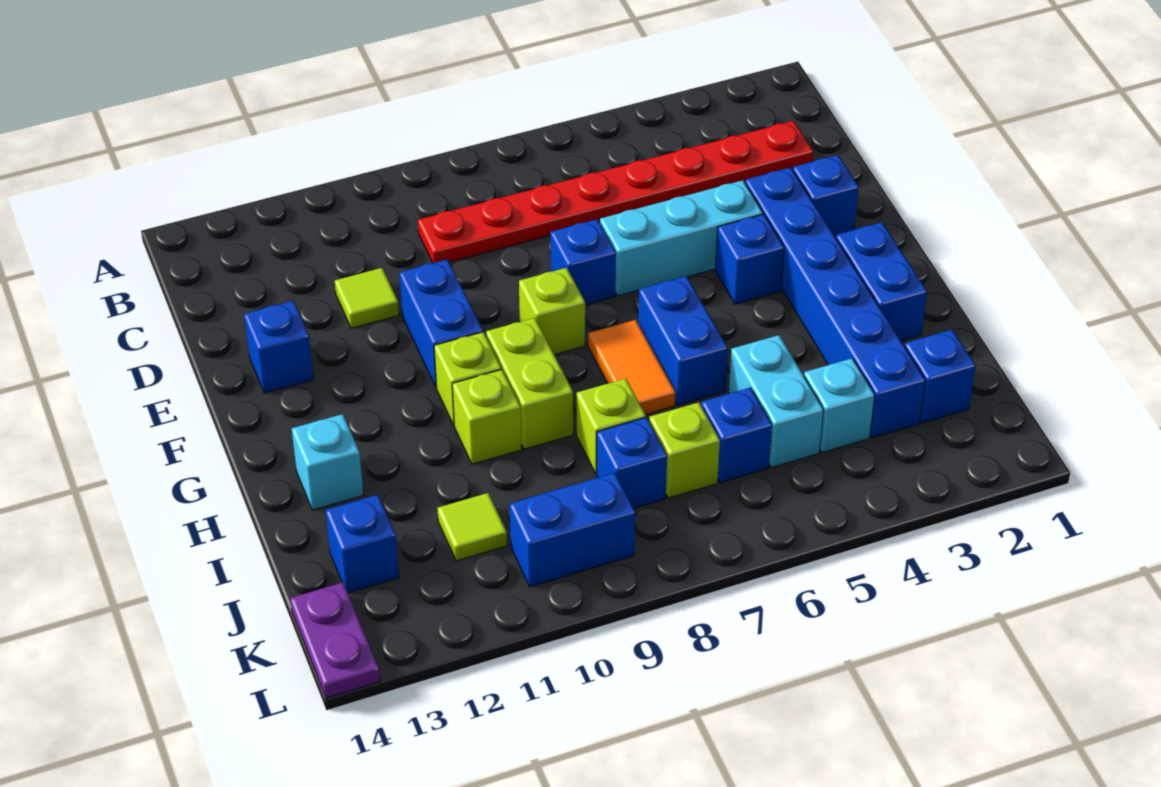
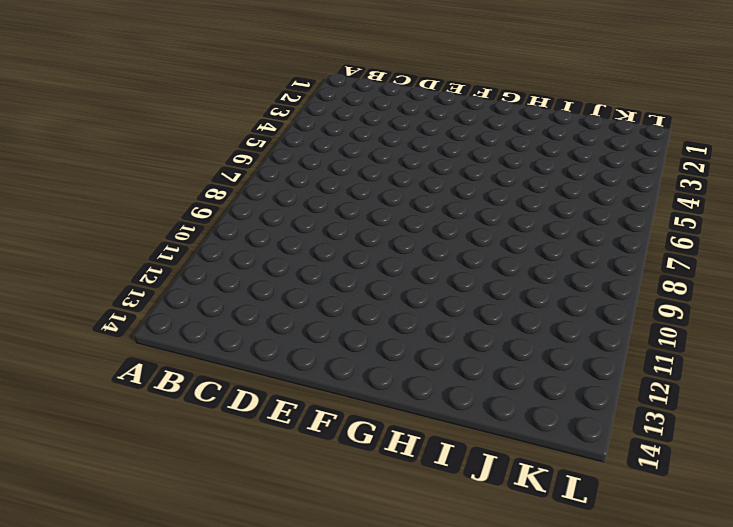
none -> red 1x8 plate [418,121,813,263]
none -> lime 1x1 tile [335,268,399,328]
none -> blue 1x1 brick [793,155,859,236]

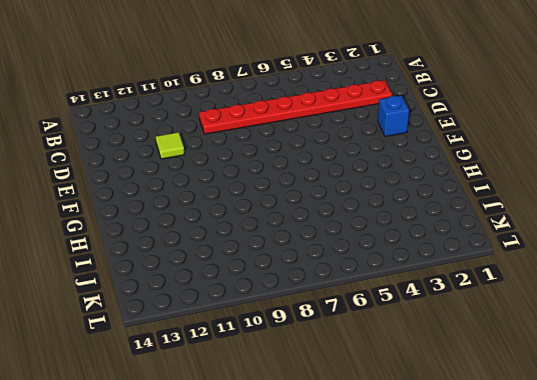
none -> blue 1x6 brick [745,168,926,438]
none -> cyan 1x3 brick [600,180,763,296]
none -> blue 1x1 brick [550,219,616,305]

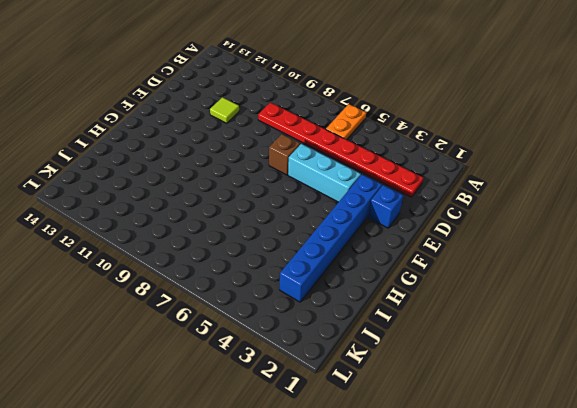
orange 1x2 plate [326,104,366,140] -> none
brown 1x1 brick [269,134,300,175] -> blue 1x1 brick [550,219,616,305]
none -> blue 1x2 brick [399,259,483,388]
none -> blue 1x1 brick [244,301,314,393]
none -> blue 1x1 brick [715,214,784,304]

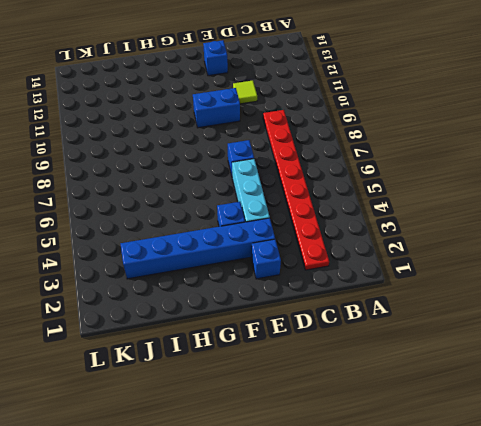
none -> lime 1x1 brick [519,268,585,355]
none -> blue 1x2 brick [836,222,927,341]
none -> blue 1x2 brick [638,276,728,405]

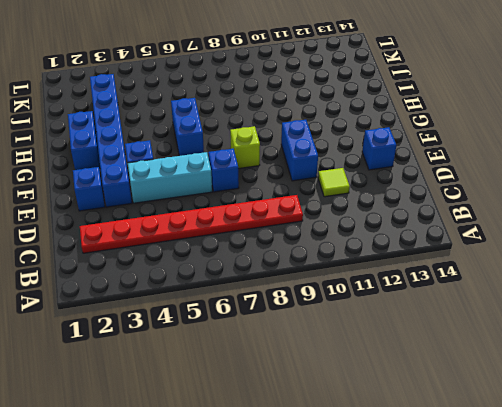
none -> orange 1x2 tile [588,320,676,414]
none -> lime 1x2 brick [486,318,573,449]
none -> lime 1x1 brick [434,332,501,425]

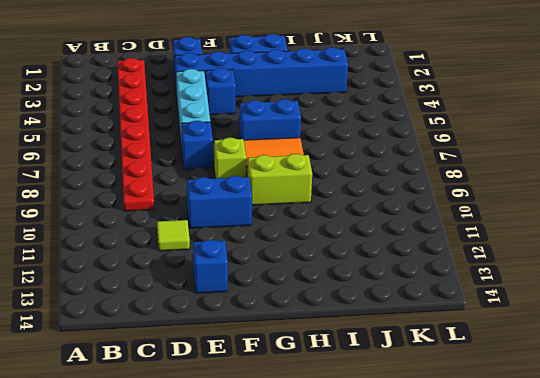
none -> lime 1x1 brick [434,332,501,425]
none -> lime 1x1 brick [452,370,522,464]
none -> cyan 1x1 brick [292,414,363,510]

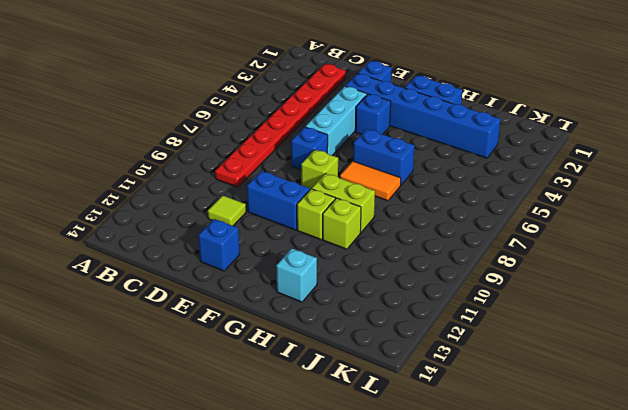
none -> cyan 1x2 brick [729,335,824,468]
none -> lime 1x1 brick [577,379,646,473]
none -> blue 1x1 brick [905,330,976,423]

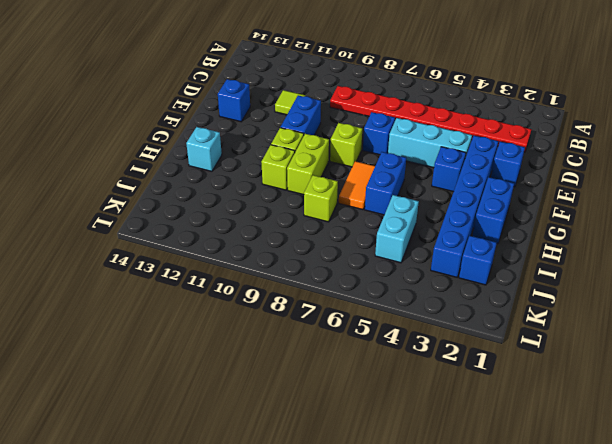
none -> cyan 1x1 brick [804,358,875,453]
none -> blue 1x1 brick [701,388,772,483]
none -> lime 1x1 brick [649,402,720,498]

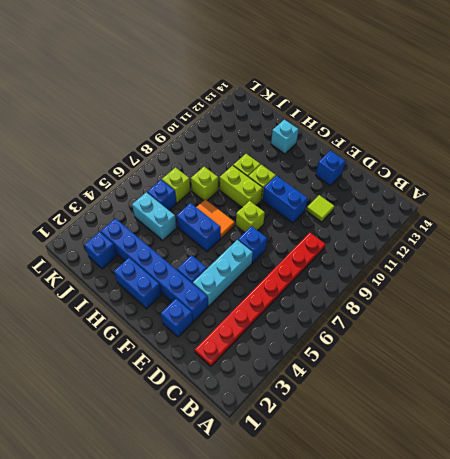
none -> cyan 1x1 brick [804,358,875,453]
none -> blue 1x1 brick [597,417,667,508]
none -> lime 1x1 tile [437,493,507,561]

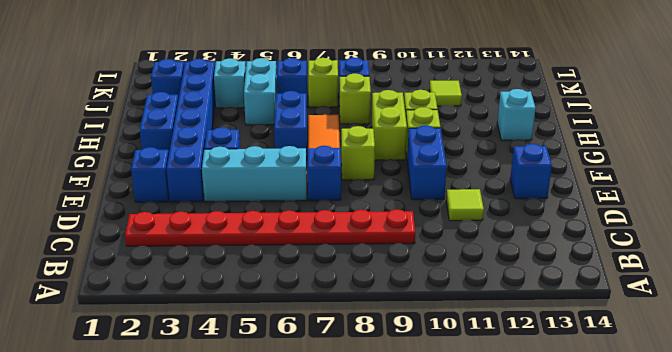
none -> blue 1x1 brick [326,495,399,593]
none -> blue 1x2 brick [510,473,635,587]
none -> purple 1x2 plate [290,582,380,698]

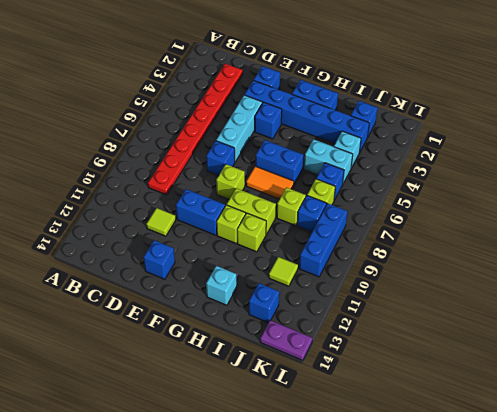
blue 1x3 brick [299,204,347,277] -> blue 1x2 brick [510,473,635,587]

